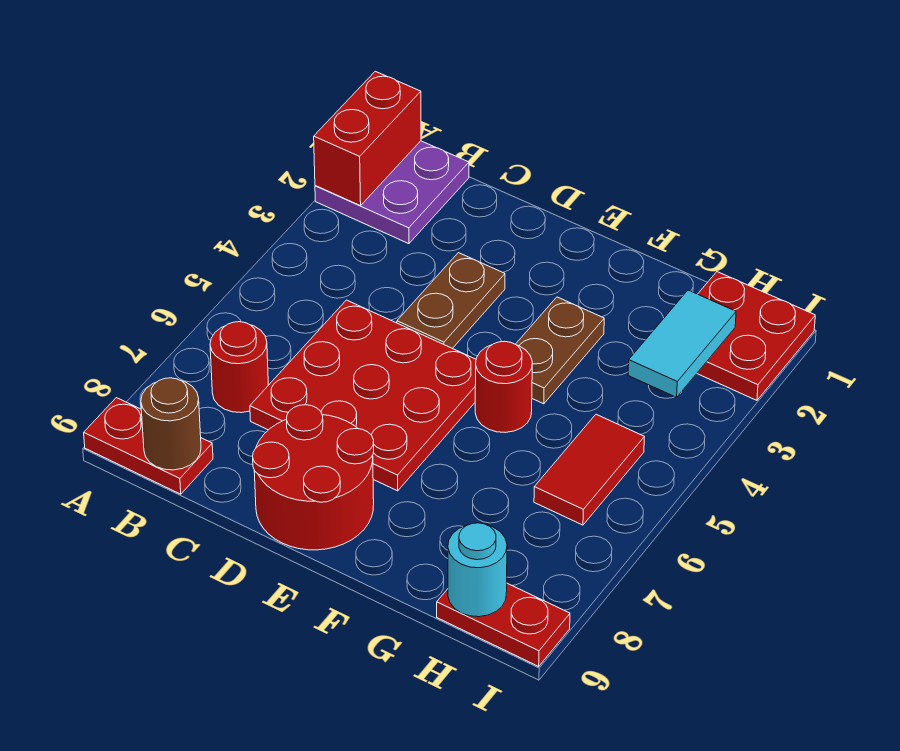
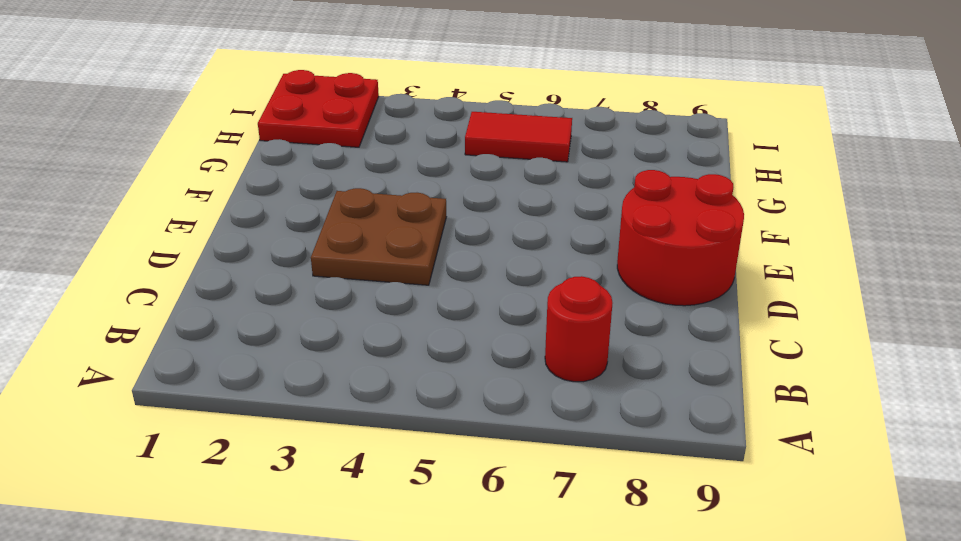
brown 2x2 plate [311,188,446,285] -> brown 1x2 plate [397,253,505,349]
none -> purple 2x2 plate [315,141,469,244]
none -> red 1x2 plate [84,398,213,494]
none -> red 3x3 plate [250,300,476,491]

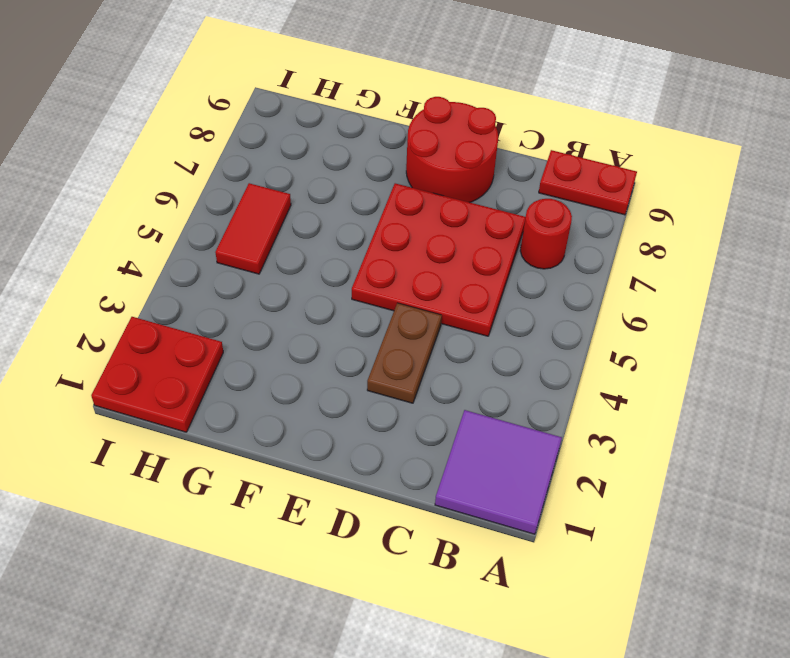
purple 2x2 tile [435,410,562,534] -> purple 2x2 plate [315,141,469,244]
none -> brown 1x2 plate [516,297,604,404]
none -> red 1x1 round brick [475,341,532,433]
none -> red 1x2 plate [437,583,570,666]

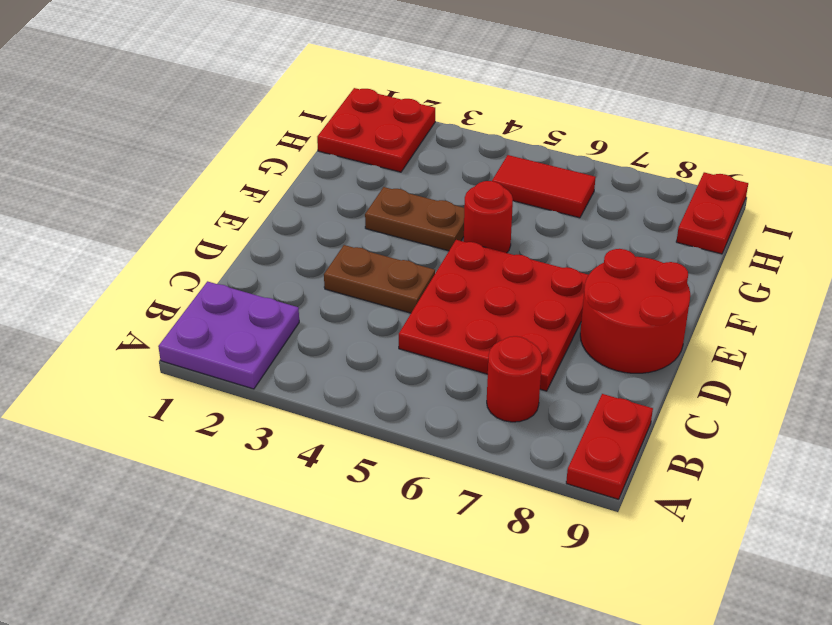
none -> red 1x2 brick [314,71,421,206]
none -> brown 1x1 round brick [141,378,201,470]
none -> cyan 1x2 tile [628,290,736,397]

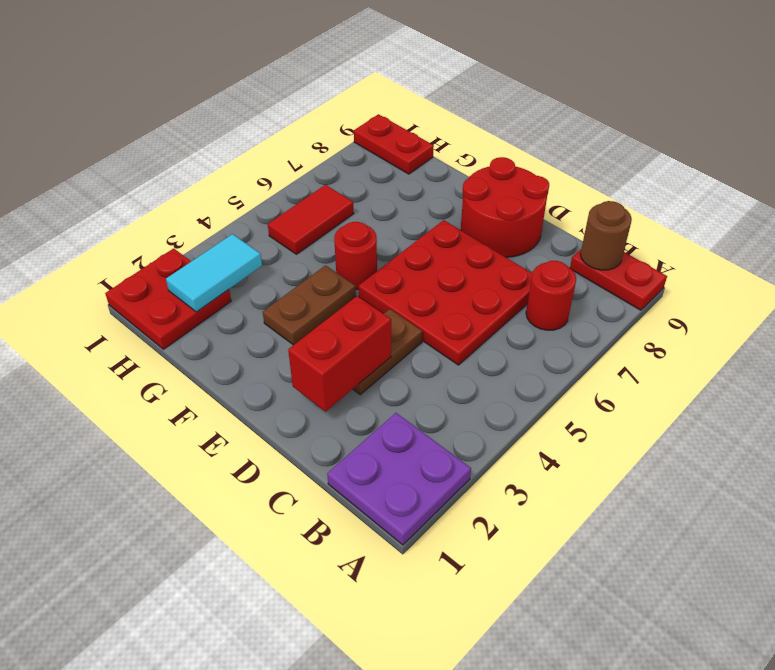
red 1x2 brick [288,296,391,412] -> red 1x2 brick moved to [314,71,421,206]
none -> cyan 1x1 round brick [448,523,507,617]

